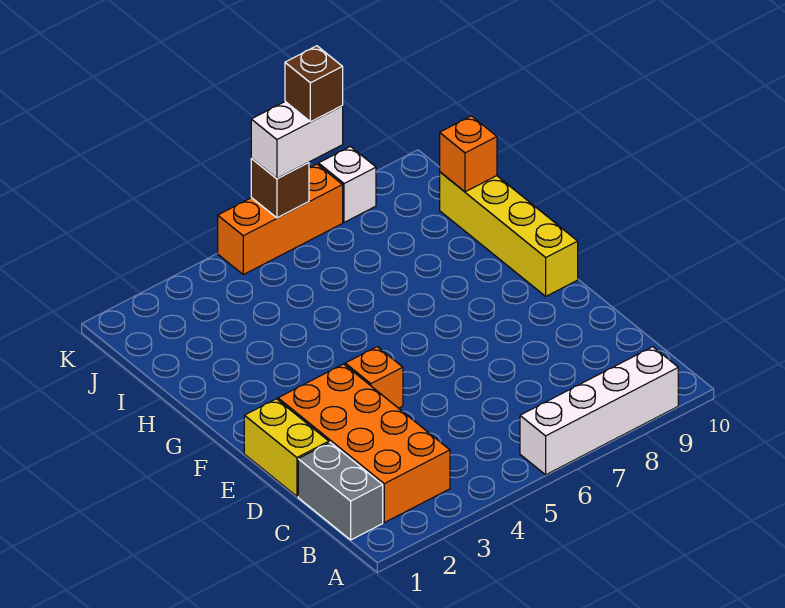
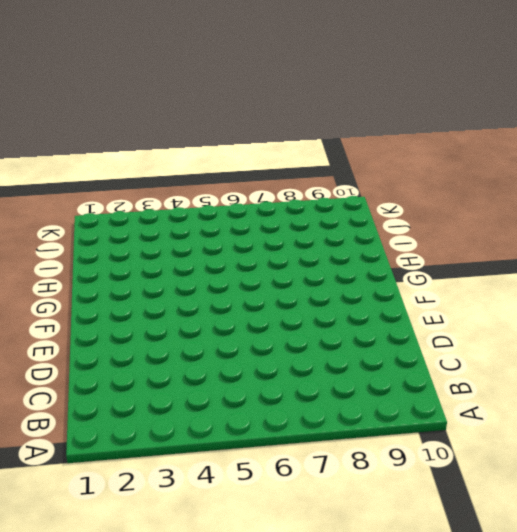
none -> white 1x4 brick [520,347,678,475]
none -> grey 1x2 brick [298,442,383,540]
none -> orange 2x4 brick [278,364,450,523]

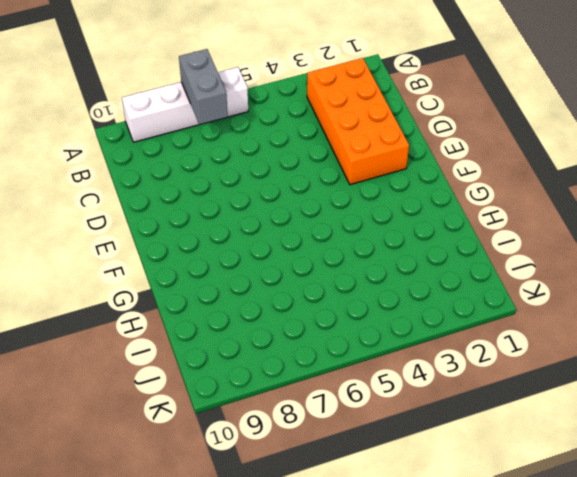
grey 1x2 brick [179,49,228,125] -> grey 1x2 brick moved to [298,442,383,540]
none -> yellow 1x2 brick [244,399,329,496]
none -> orange 1x1 brick [345,347,403,408]
none -> yellow 1x4 brick [440,172,578,296]

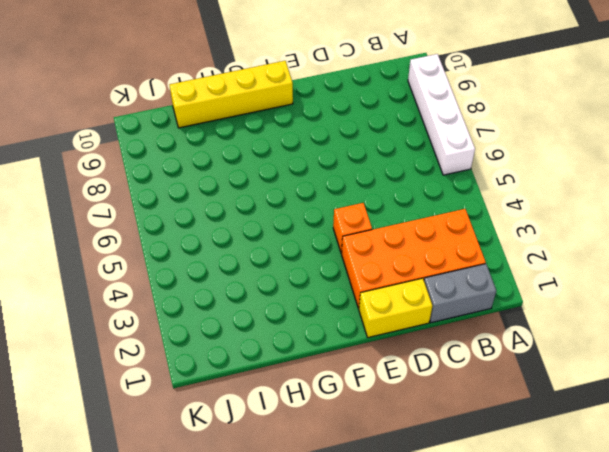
none -> orange 1x3 brick [218,164,343,275]
none -> white 1x1 brick [319,147,376,222]
none -> orange 1x1 brick [440,116,497,192]

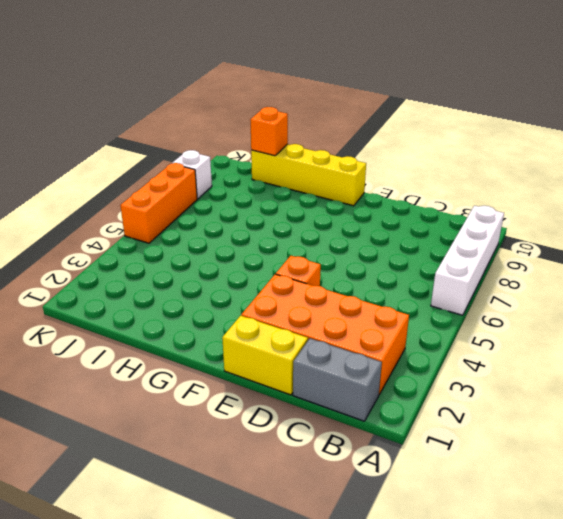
none -> brown 1x1 brick [251,159,309,218]
none -> white 1x2 brick [251,102,343,179]
none -> brown 1x1 brick [285,46,343,122]

